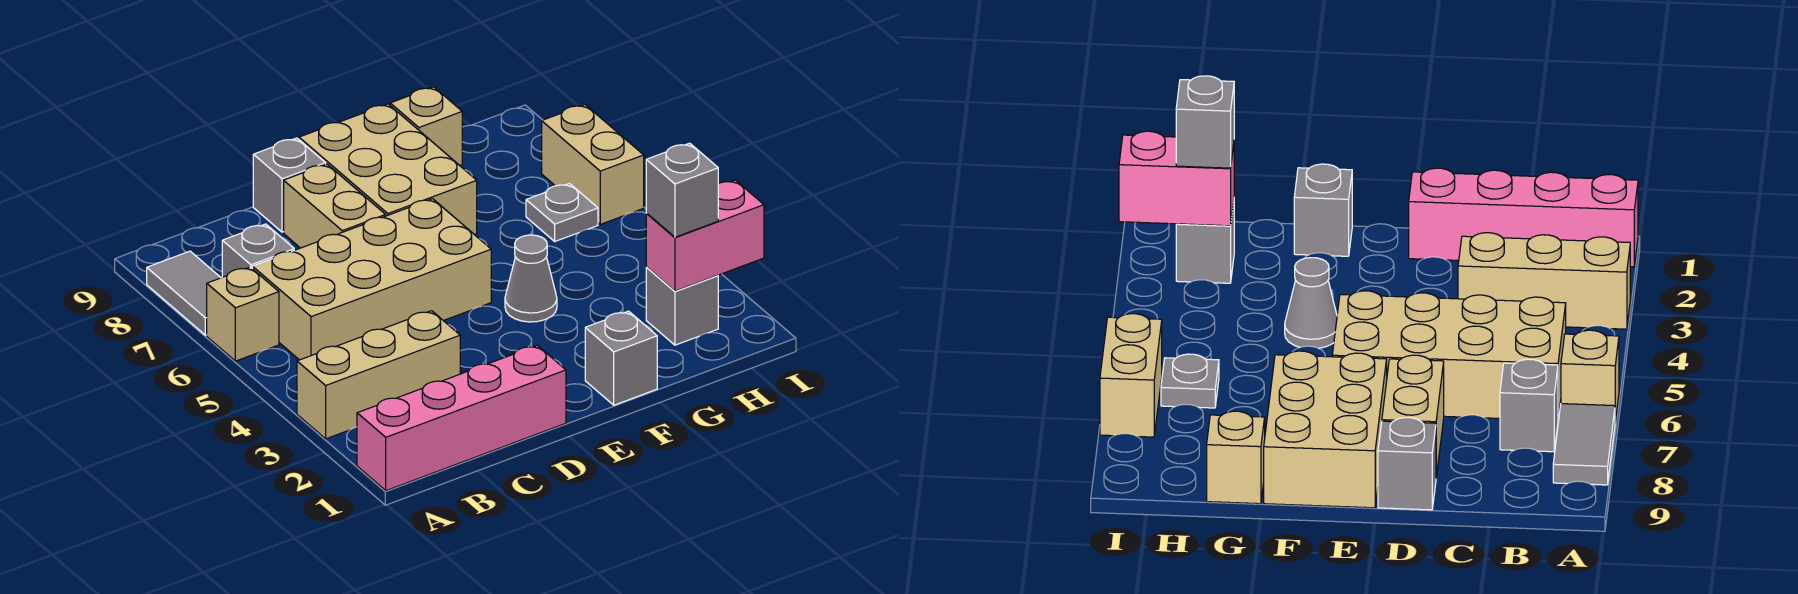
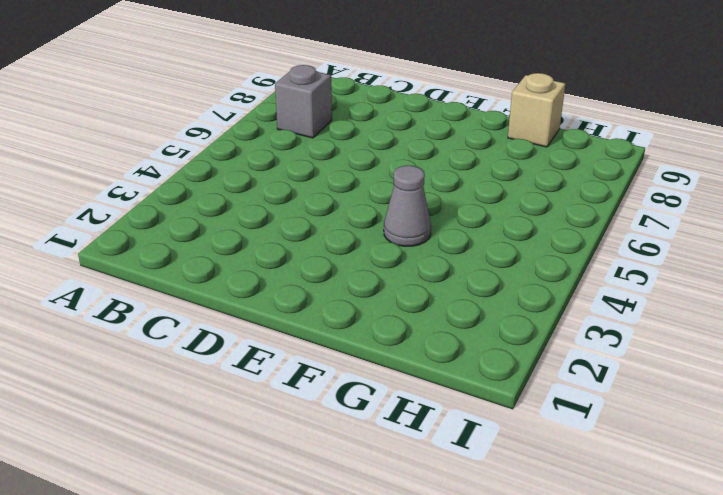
none -> pink 1x4 brick [357,345,566,491]
none -> tan 1x3 brick [297,311,460,439]
none -> tan 1x1 brick [207,267,279,361]

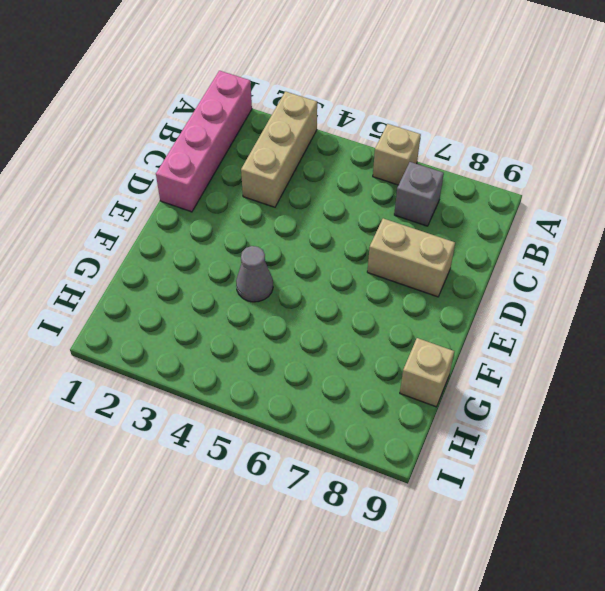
none -> grey 1x2 tile [147,251,221,335]
none -> tan 2x4 brick [252,199,491,360]
none -> grey 1x1 brick [253,138,325,232]

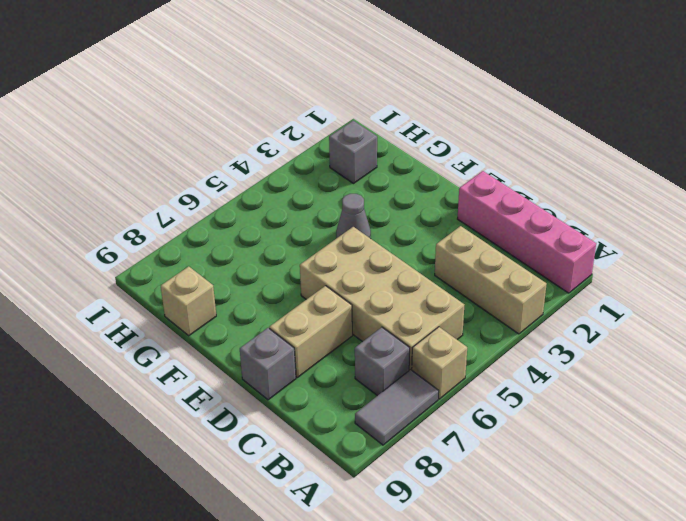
none -> tan 2x3 brick [299,104,477,235]
none -> grey 1x1 brick [585,311,657,405]
none -> grey 1x1 plate [526,183,598,241]

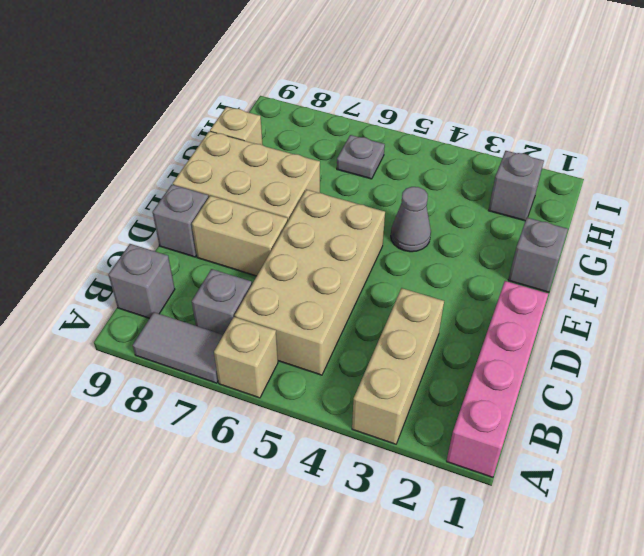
grey 1x1 brick [108,244,175,318] -> grey 1x1 brick moved to [646,143,718,237]
none -> tan 1x2 brick [542,105,644,224]
none -> pink 1x2 brick [646,180,764,291]

